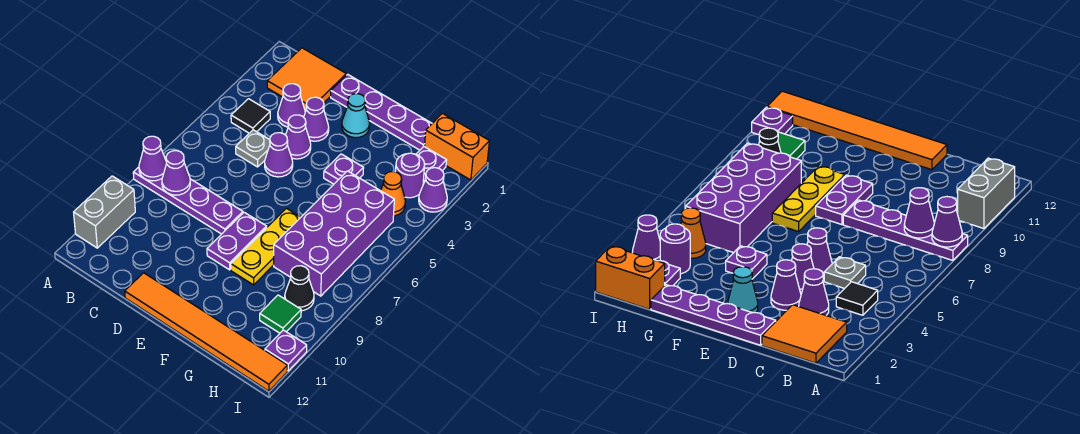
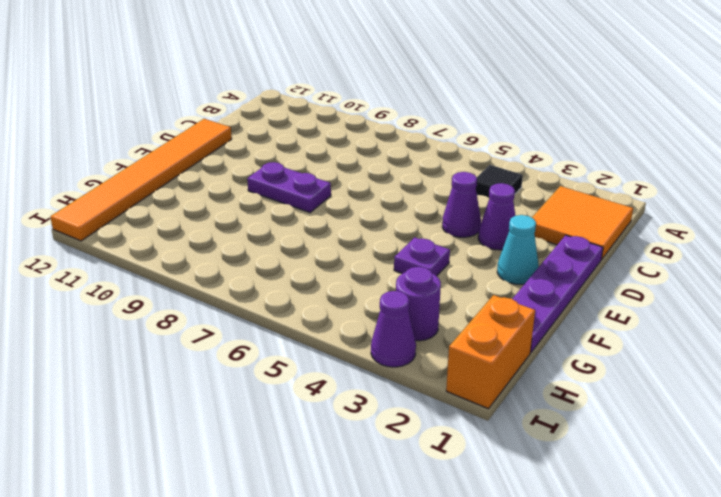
none -> purple 1x4 plate [133,167,243,234]
none -> grey 1x2 brick [74,176,135,248]
none -> purple 1x1 cone [278,84,305,127]

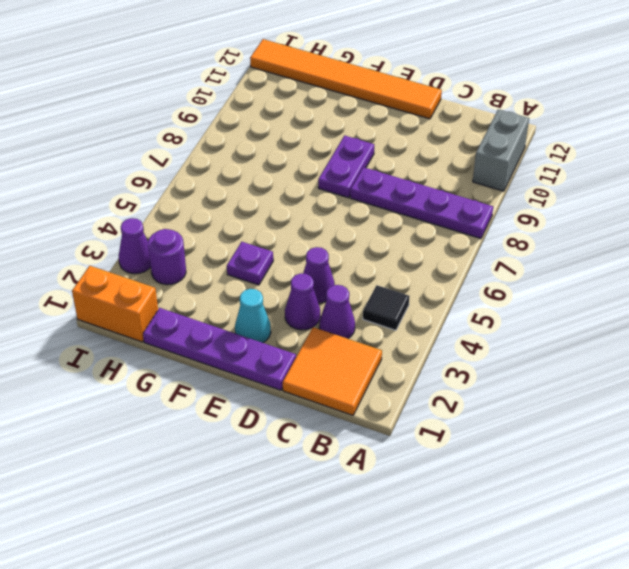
none -> grey 1x1 plate [236,130,270,167]
none -> purple 1x1 cone [265,133,293,177]
none -> yellow 1x3 plate [231,208,301,285]

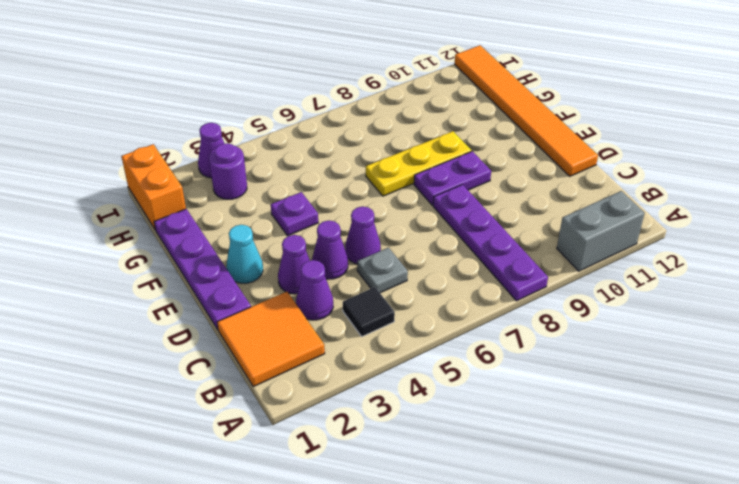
none -> purple 2x4 brick [274,171,394,296]
none -> purple 1x1 plate [416,147,447,181]
none -> orange 1x1 cone [381,172,406,216]

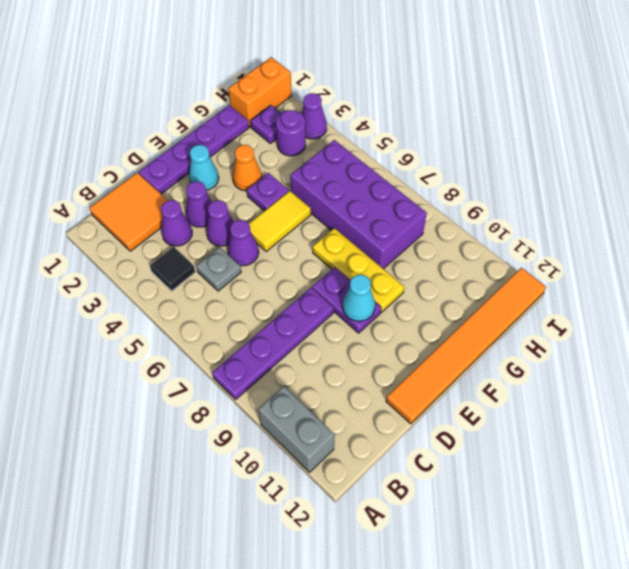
yellow 1x2 tile [249,191,311,252] -> none
cyan 1x1 cone [343,275,375,321] -> none
orange 1x1 cone [232,145,262,191] -> orange 1x1 cone moved to [381,172,406,216]
none -> black 1x1 cone [285,266,314,311]
none -> green 1x1 tile [260,295,301,333]
none -> purple 1x1 plate [265,330,307,371]

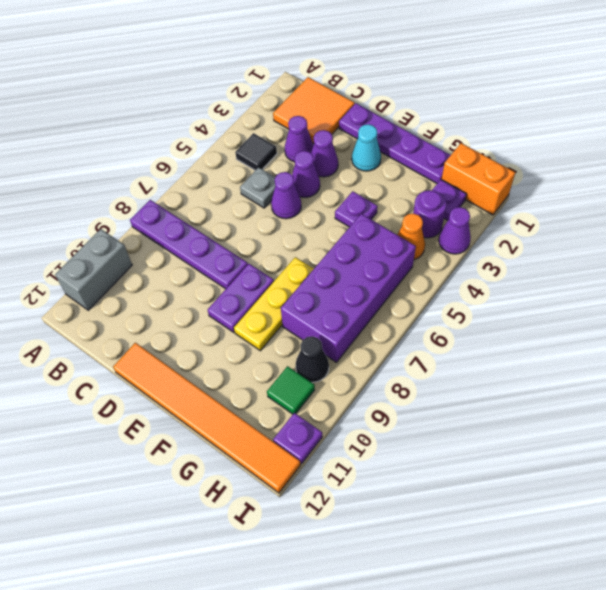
none -> purple 1x1 cone [139,136,167,181]
none -> purple 1x1 cone [162,151,190,195]

